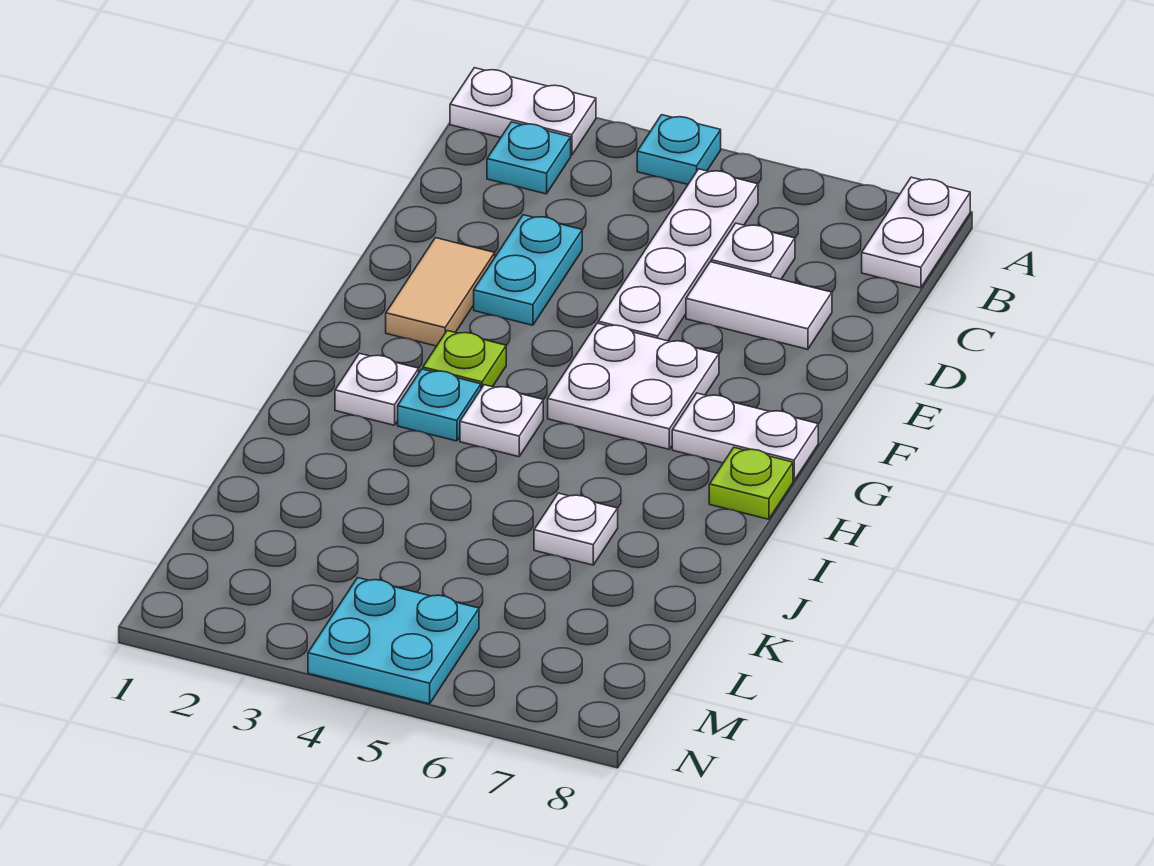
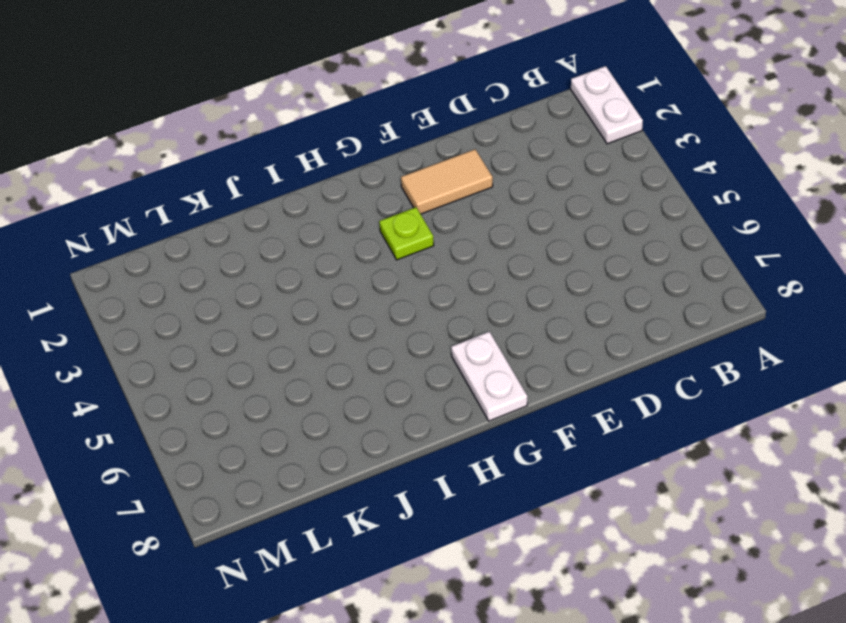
none -> cyan 1x1 plate [637,115,721,184]
none -> white 1x2 plate [862,177,970,288]
none -> cyan 1x1 plate [487,122,571,194]

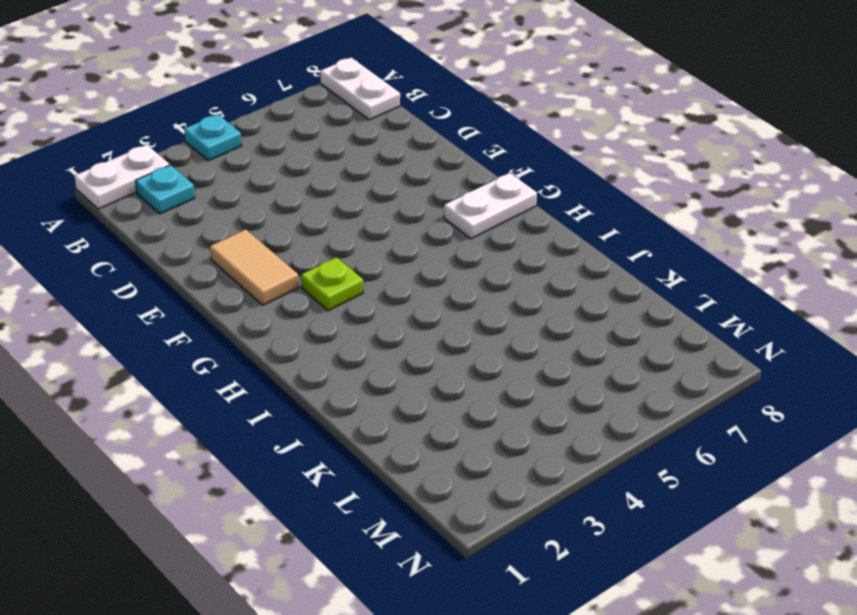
none -> white 1x4 plate [598,169,758,341]
none -> white 1x1 plate [711,223,795,279]
none -> cyan 1x2 plate [474,215,582,325]

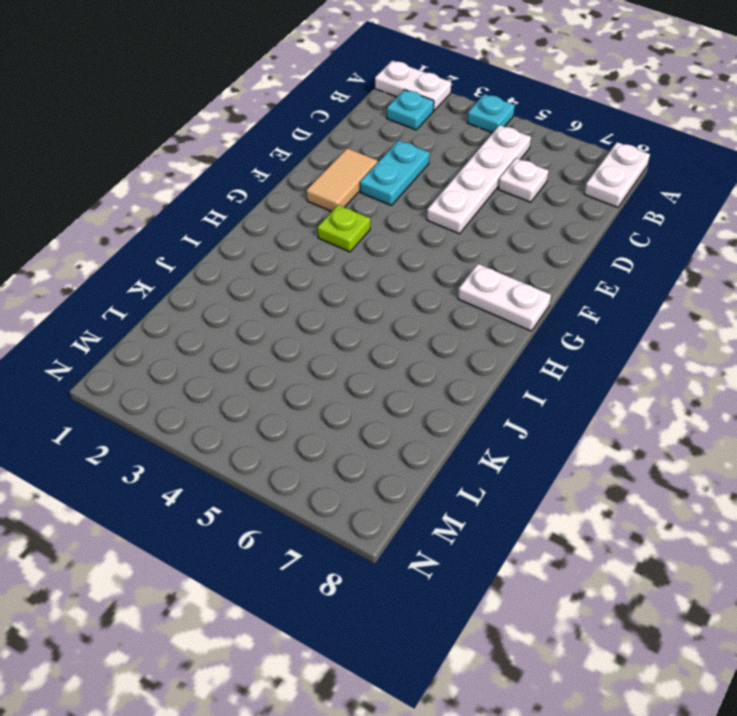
none -> white 1x2 tile [686,262,832,349]
none -> white 2x2 plate [548,323,719,449]
none -> white 1x1 plate [335,353,419,425]

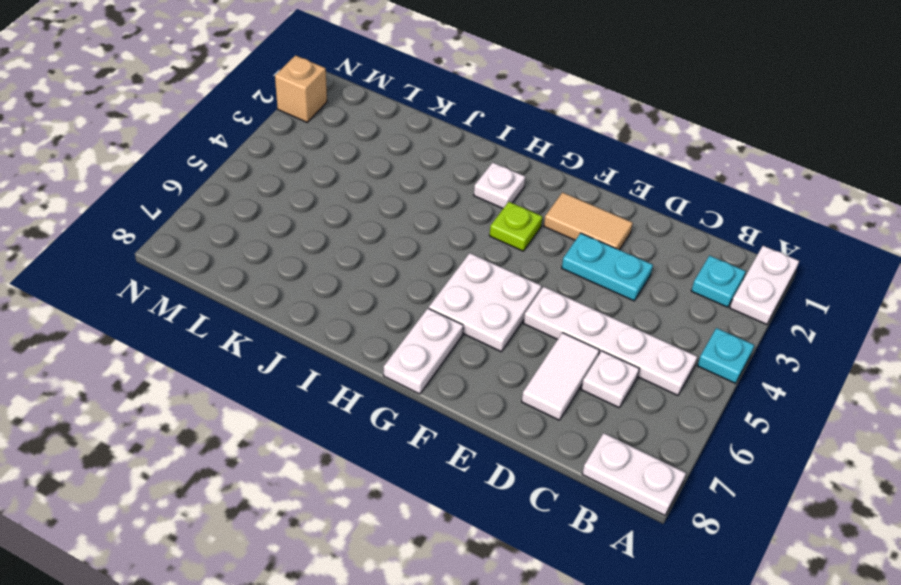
tan 1x1 brick [275,55,327,122] -> none
none -> cyan 1x1 plate [398,369,481,441]
none -> white 1x1 plate [460,385,543,457]
none -> lime 1x1 plate [709,448,793,519]

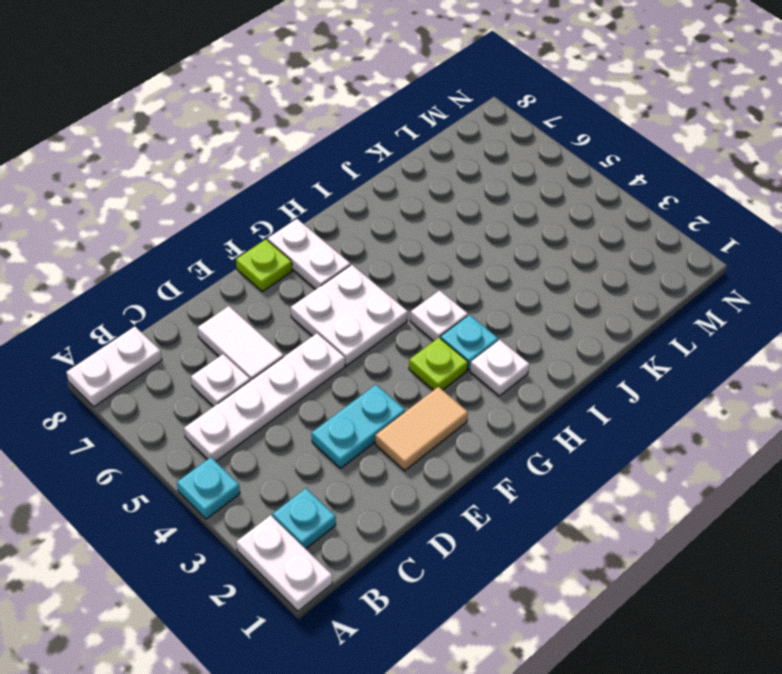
lime 1x1 plate [236,239,292,292] -> lime 1x1 plate moved to [709,448,793,519]
none -> white 1x1 plate [534,493,618,565]
none -> cyan 2x2 plate [308,578,479,704]

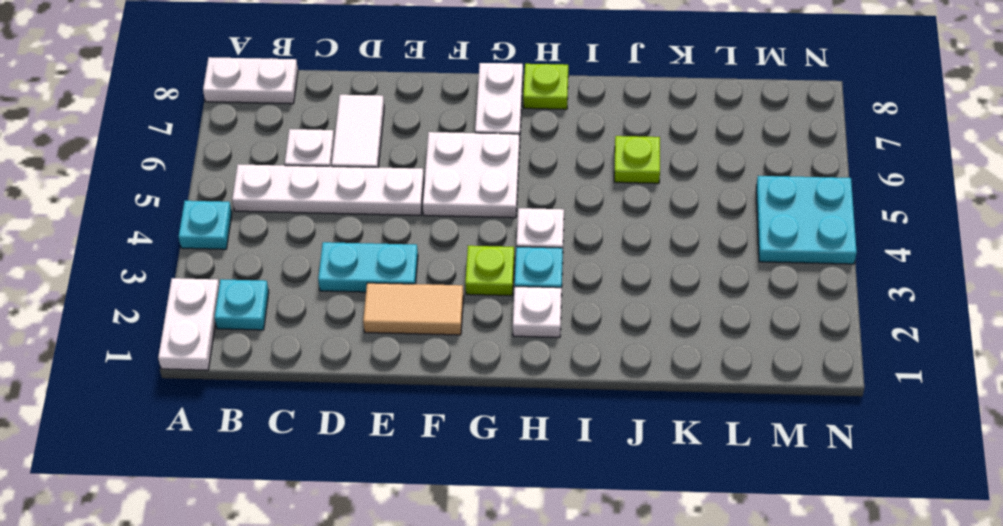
lime 1x1 plate [614,136,660,183] -> white 1x1 plate [534,493,618,565]

